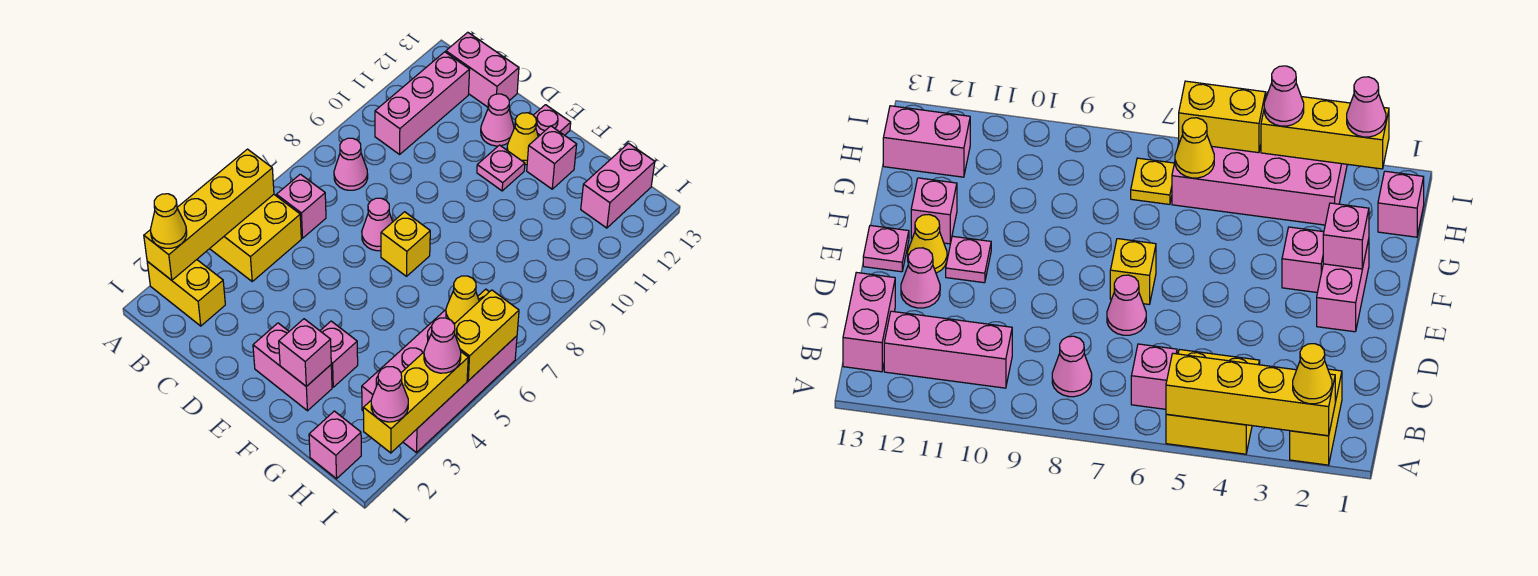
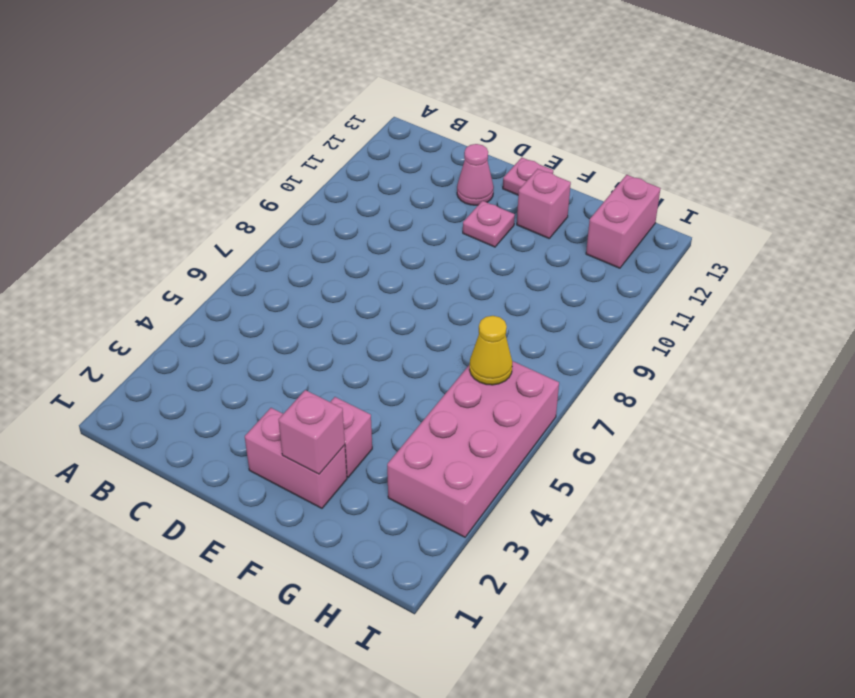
none -> yellow 1x2 brick [147,260,225,326]
none -> yellow 2x2 brick [210,195,301,281]
none -> pink 1x1 brick [277,174,326,238]

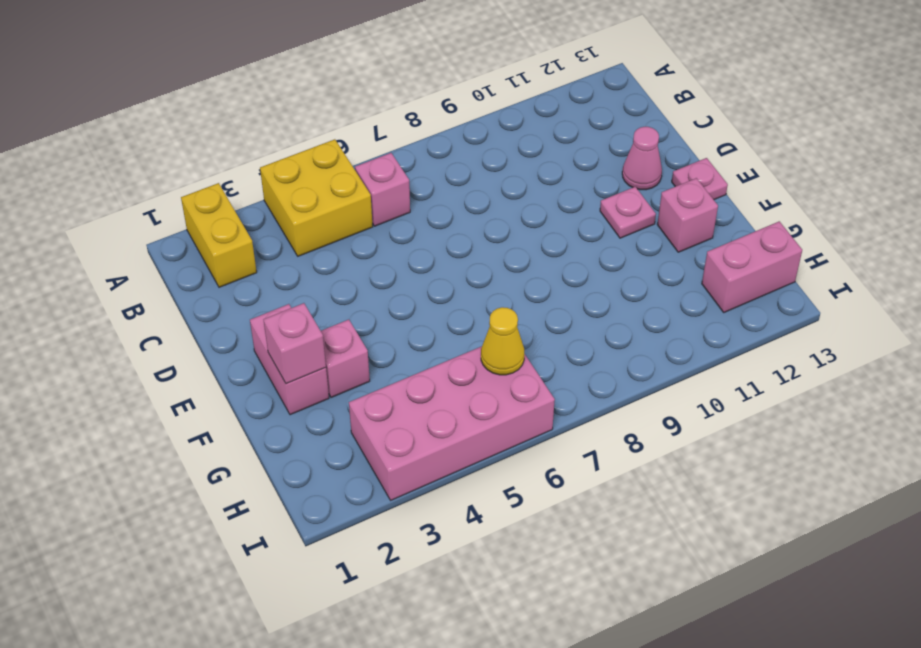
none -> pink 1x1 cone [334,138,368,190]
none -> pink 1x3 brick [375,52,470,154]
none -> pink 1x2 brick [446,32,519,107]

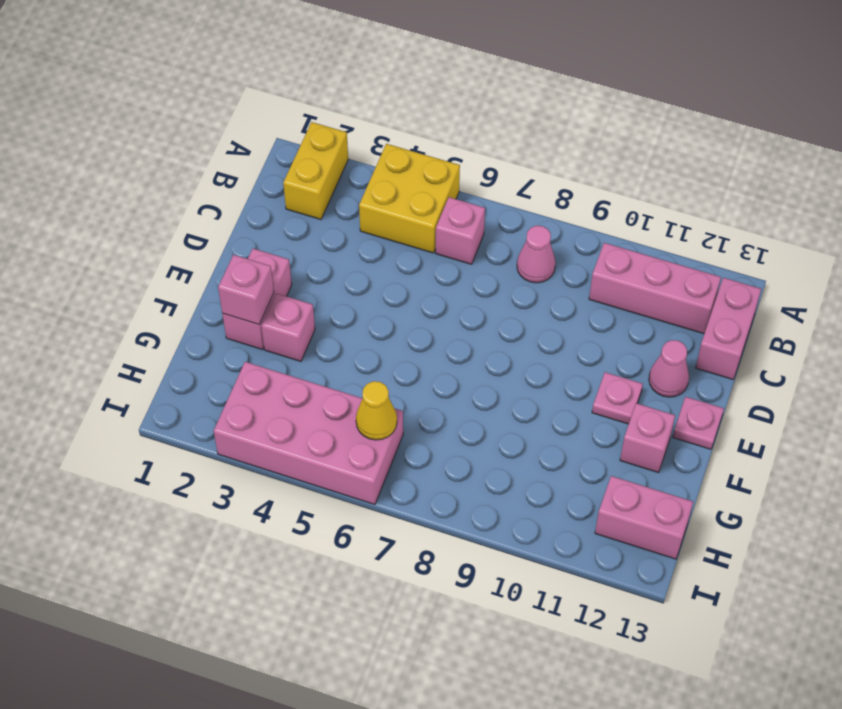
none -> pink 1x1 cone [362,198,393,251]
none -> yellow 1x1 brick [381,212,430,276]
none -> yellow 1x1 cone [507,113,538,165]

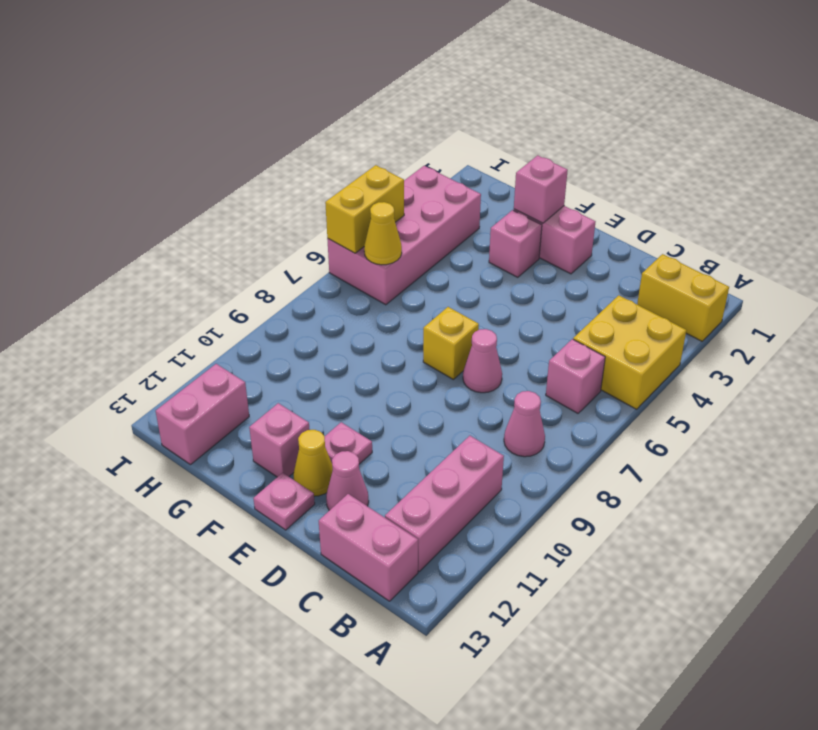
none -> pink 1x1 brick [309,411,361,479]
none -> yellow 1x1 plate [1131,158,1174,205]
none -> yellow 1x4 brick [144,149,274,280]

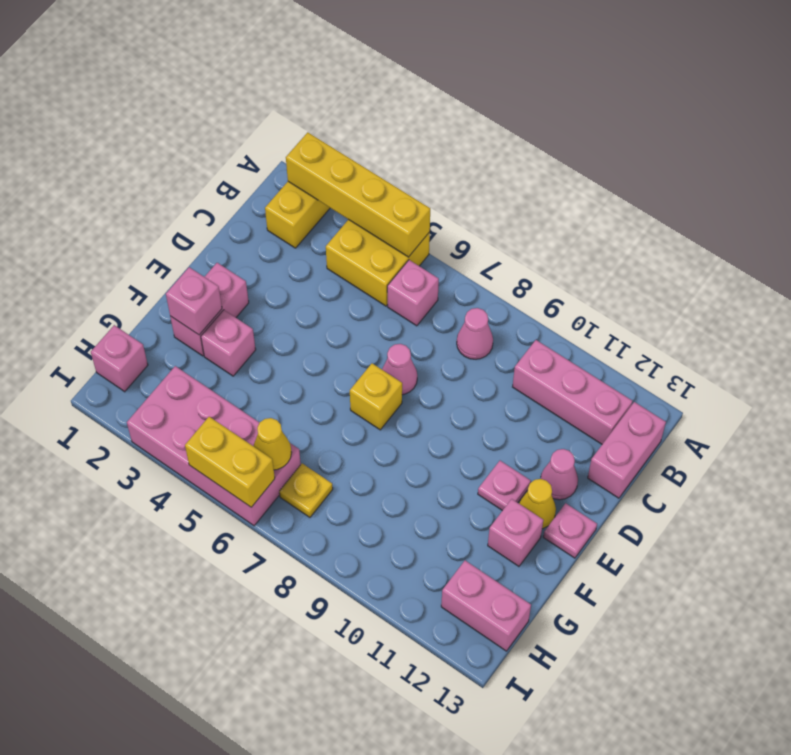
none -> yellow 1x3 brick [363,352,468,453]
none -> yellow 1x1 cone [151,194,187,248]
none -> pink 1x1 cone [371,367,408,422]

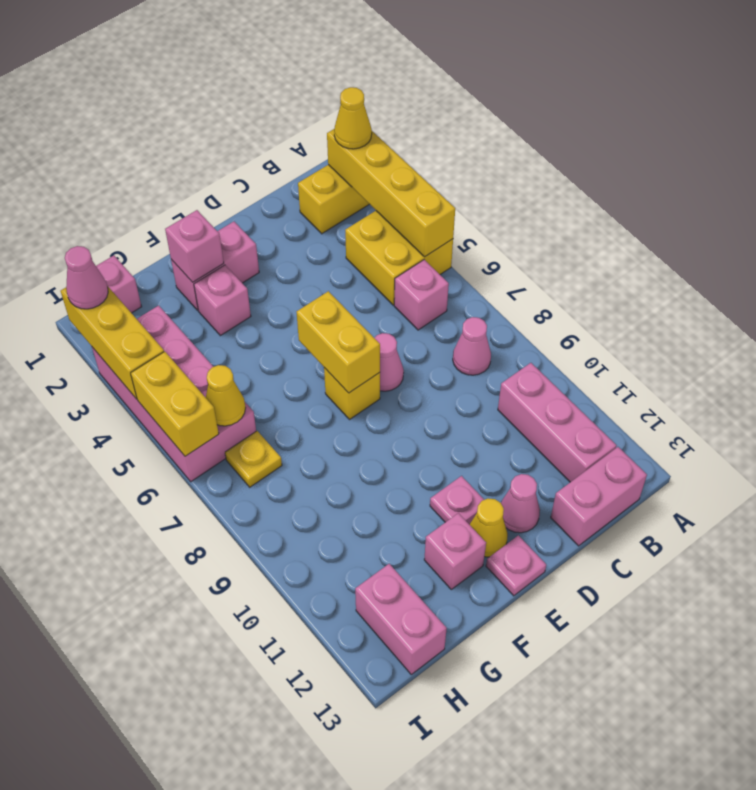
yellow 1x2 brick [297,291,380,393] -> none
none -> pink 1x1 cone [424,318,461,373]

